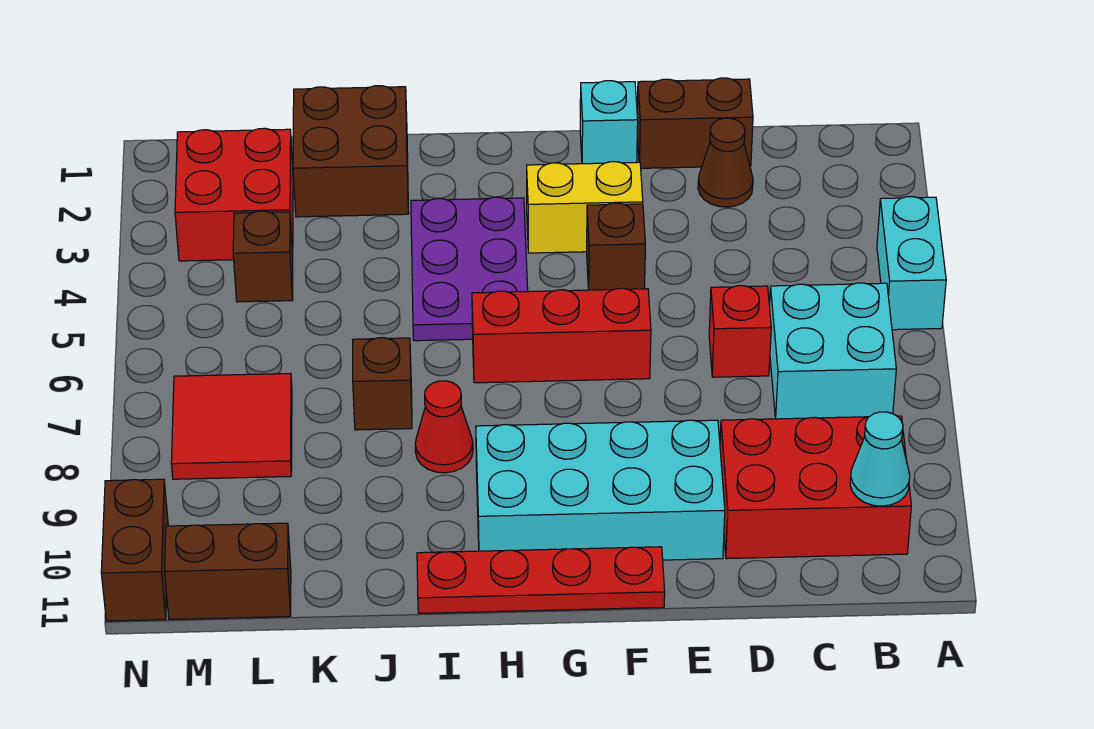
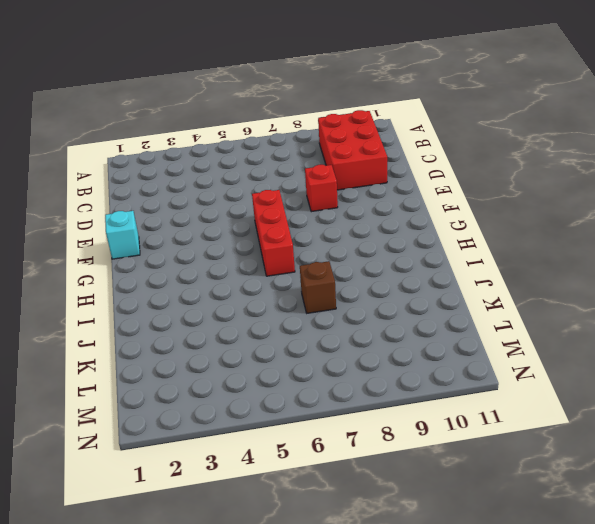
red 1x1 brick [305,165,338,212] -> red 1x1 brick moved to [709,286,771,377]
none -> cyan 1x2 brick [877,197,946,330]
none -> cyan 2x2 brick [770,283,896,419]
none -> brown 1x2 brick [637,78,753,168]

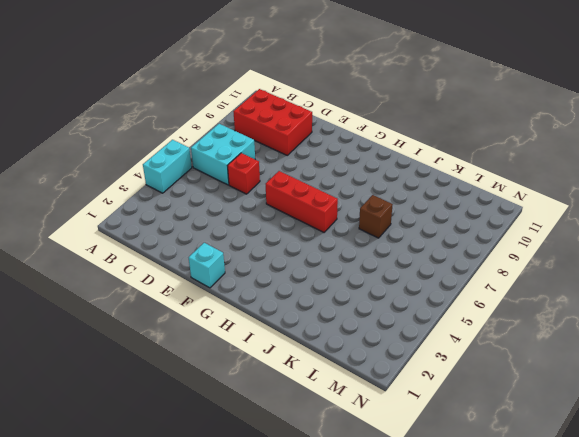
none -> brown 1x2 brick [637,78,753,168]
none -> brown 1x1 cone [698,118,753,207]
none -> cyan 2x4 brick [476,420,725,560]

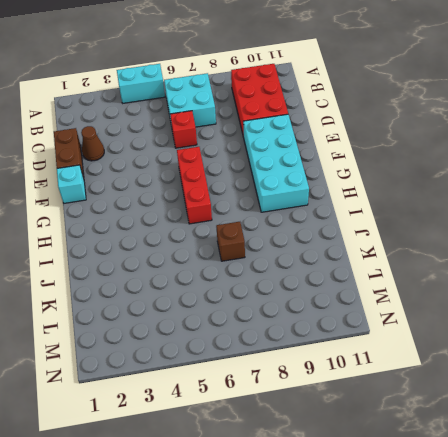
none -> yellow 1x2 brick [527,162,643,253]
none -> brown 1x1 brick [587,203,645,290]
none -> red 1x4 plate [417,547,665,613]

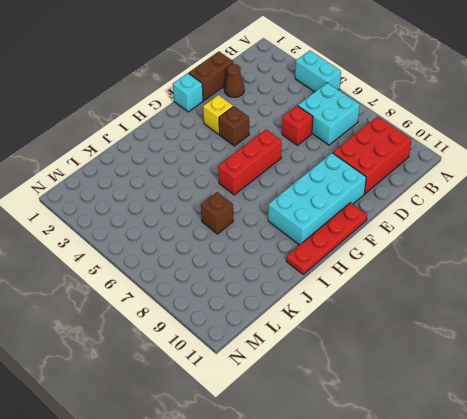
yellow 1x1 brick [203,95,233,134] -> yellow 1x2 brick [527,162,643,253]
none -> purple 2x3 plate [411,197,528,341]
none -> red 1x1 cone [415,381,473,473]
none -> brown 2x2 brick [293,86,409,217]

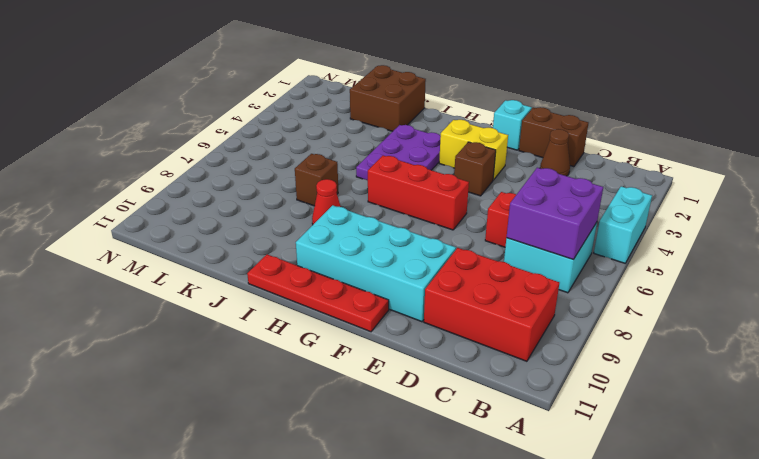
purple 2x2 brick [507,168,603,259] -> none
none -> red 2x2 brick [175,128,293,261]
none -> brown 1x1 brick [233,211,293,302]
none -> red 2x2 tile [171,373,292,479]

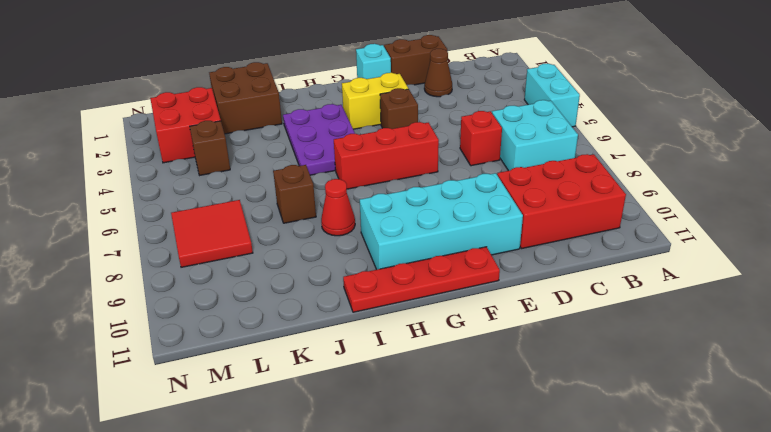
none -> brown 1x2 brick [165,523,291,619]
none -> brown 1x2 brick [101,479,168,621]
none -> cyan 1x1 cone [850,412,910,506]

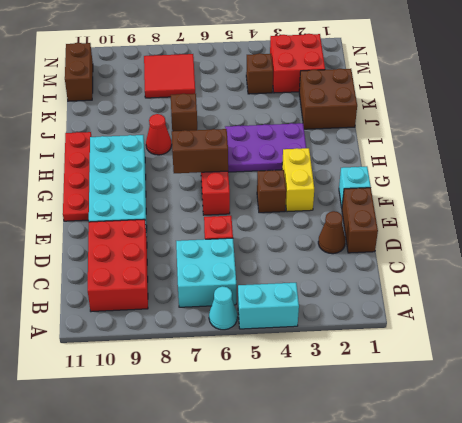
cyan 1x1 cone [209,286,237,330] -> cyan 1x1 cone moved to [850,412,910,506]
brown 1x2 brick [172,129,228,173] -> brown 1x2 brick moved to [101,479,168,621]

